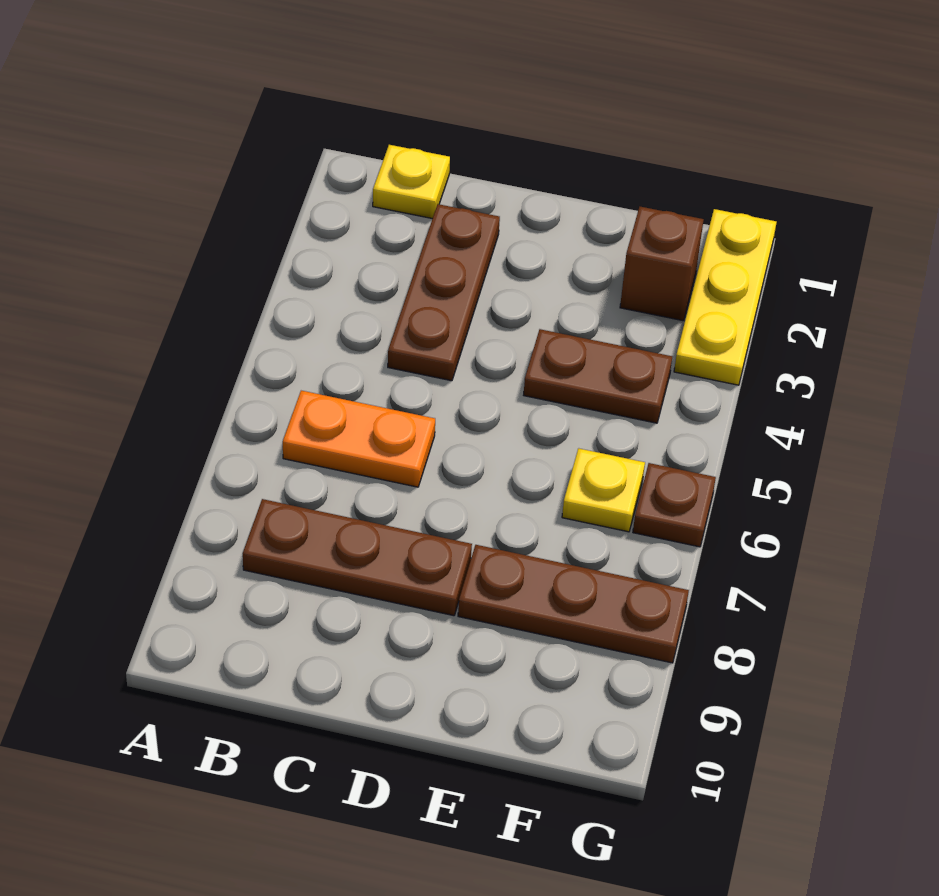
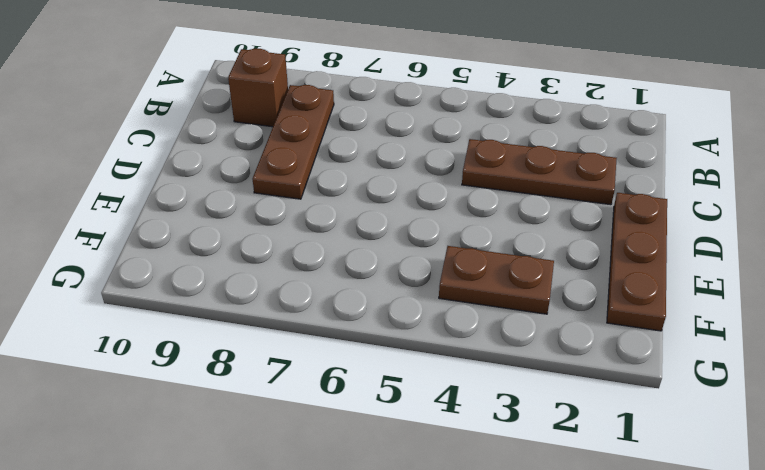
brown 1x1 brick [228,49,288,127] -> brown 1x1 brick moved to [620,207,704,321]
brown 1x3 plate [607,193,667,331] -> brown 1x3 plate moved to [458,545,689,663]
brown 1x2 plate [439,246,554,314] -> brown 1x2 plate turned to [524,329,672,423]
none -> yellow 1x1 plate [373,145,450,219]
none -> orange 1x2 plate [283,391,435,487]

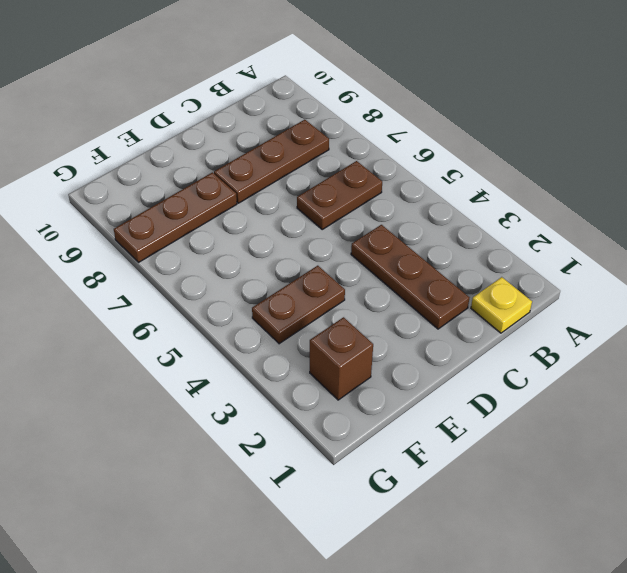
brown 1x2 plate [297,161,382,229] -> orange 1x2 plate [283,391,435,487]
none -> yellow 1x1 plate [562,448,645,532]
none -> yellow 1x3 plate [674,209,776,385]

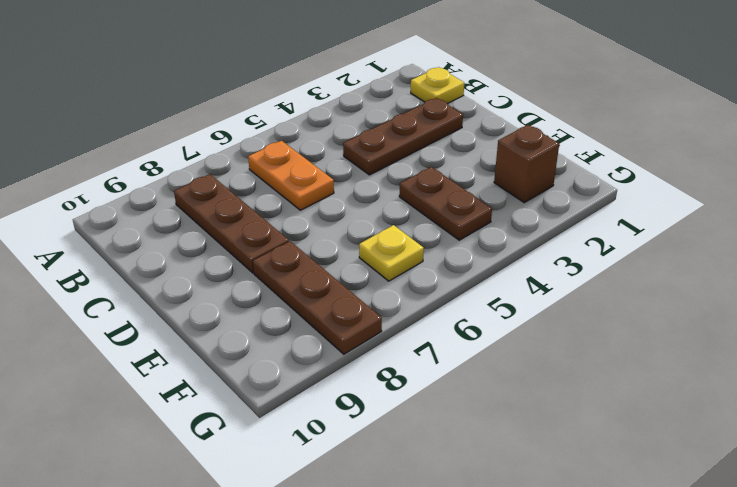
none -> yellow 1x3 plate [674,209,776,385]
none -> brown 1x1 plate [633,463,716,547]

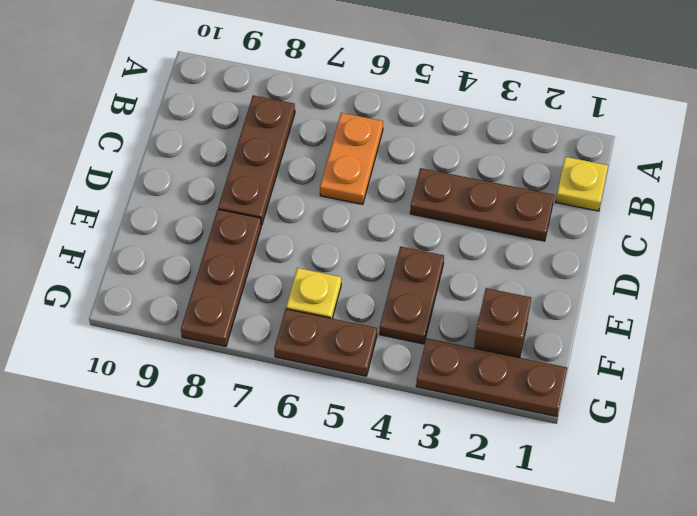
brown 1x3 plate [416,338,567,417] -> yellow 1x3 plate [674,209,776,385]
brown 1x2 plate [274,309,377,376] -> brown 1x1 plate [633,463,716,547]

